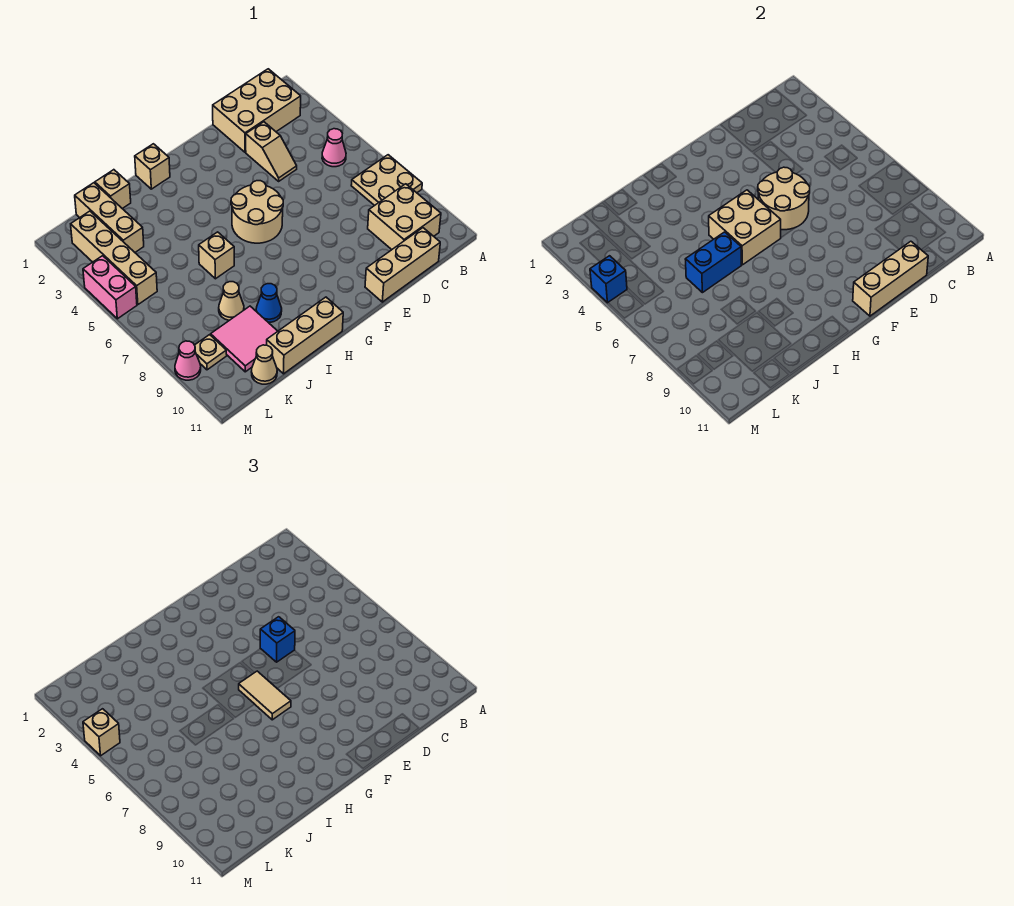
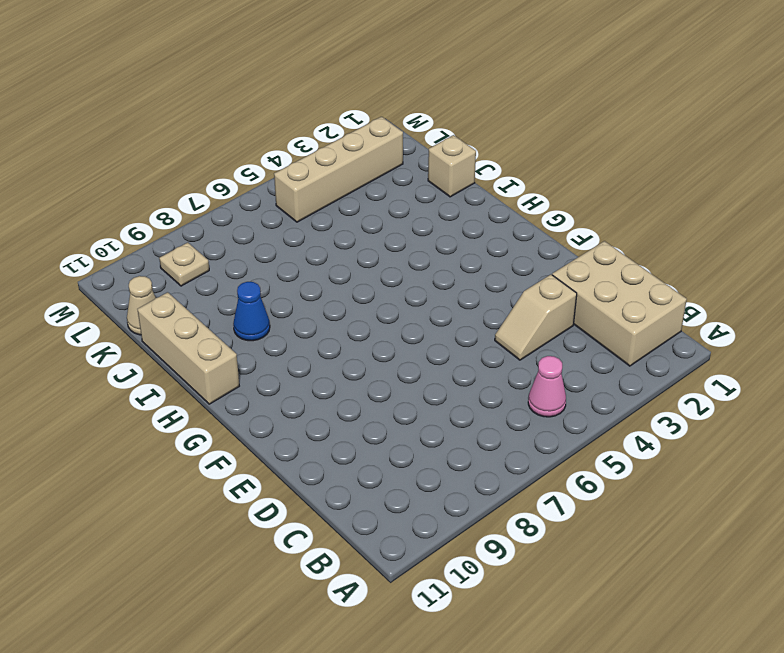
none -> tan 2x2 plate [351,155,422,206]
none -> tan 2x2 brick [368,184,441,250]
none -> tan 1x3 brick [365,228,440,302]

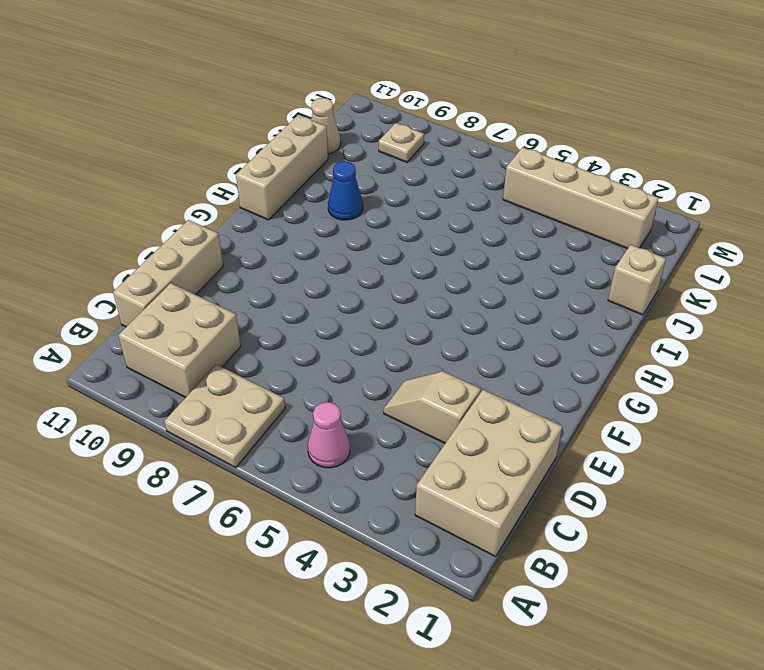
none -> tan 2x2 round brick [231,181,283,243]
none -> tan 1x1 brick [135,144,170,189]
none -> tan 1x1 brick [199,232,234,279]

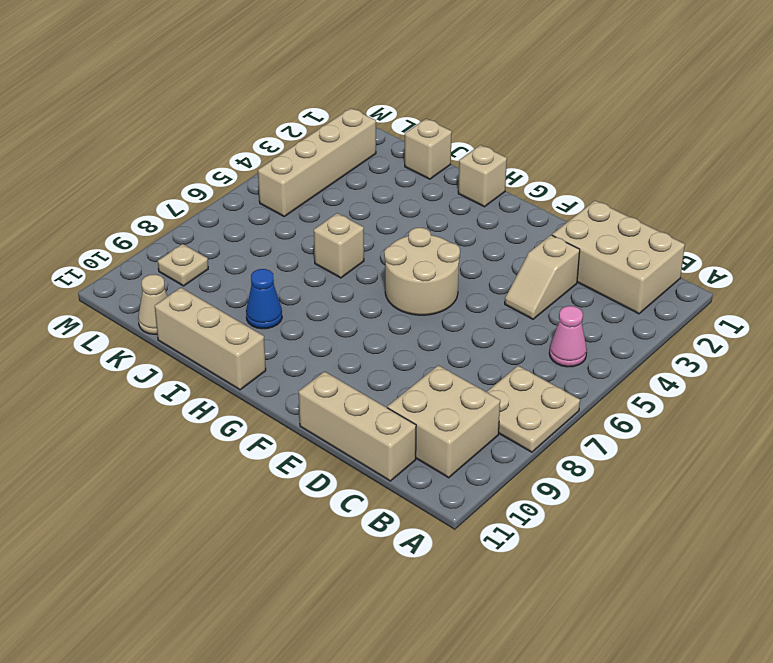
none -> tan 1x1 cone [219,282,244,320]
none -> pink 2x2 tile [211,306,278,372]
none -> tan 1x3 brick [75,183,144,252]

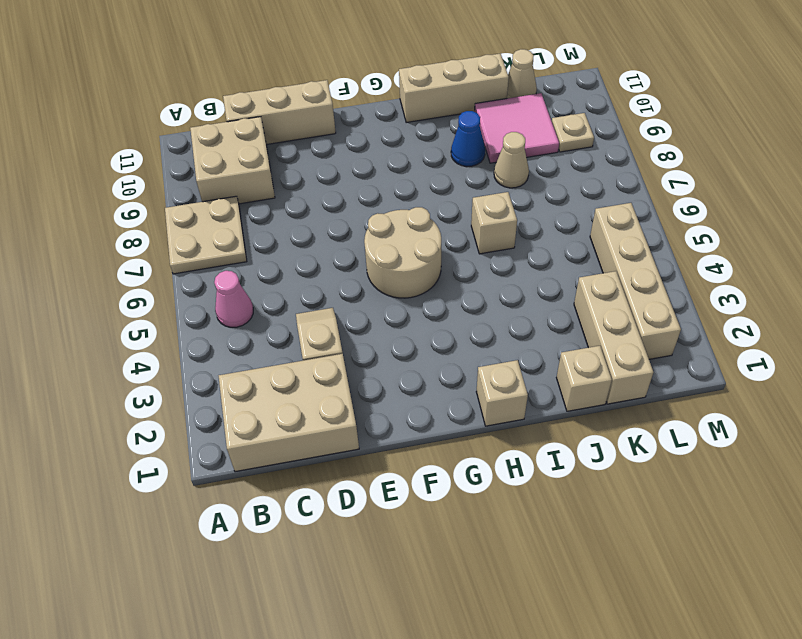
none -> pink 1x2 brick [83,256,137,319]
none -> pink 1x1 cone [175,341,201,380]
none -> tan 1x3 brick [853,241,928,316]

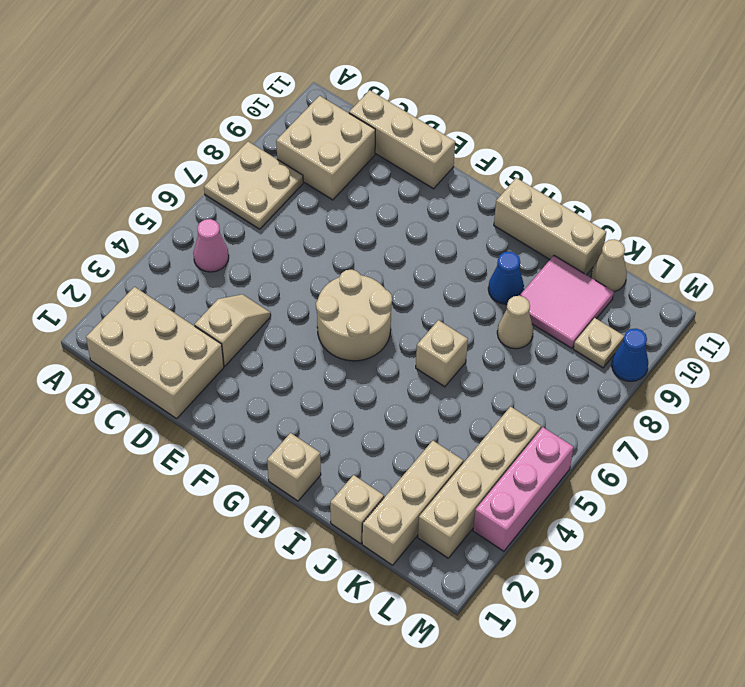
pink 1x3 brick [473,427,574,551] -> pink 1x2 brick [83,256,137,319]
blue 1x1 cone [612,329,648,381] -> pink 1x1 cone [175,341,201,380]
none -> tan 1x3 brick [853,241,928,316]
none -> tan 2x2 round brick [758,167,810,230]
none -> tan 2x2 brick [709,190,781,265]

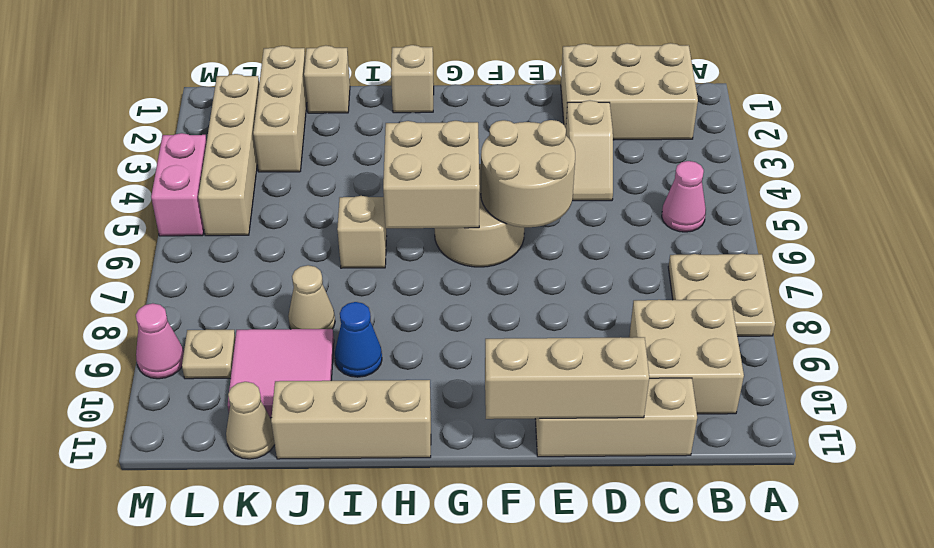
none -> blue 1x2 brick [685,232,741,293]
none -> blue 1x1 brick [590,256,627,303]
none -> blue 1x1 brick [260,617,295,662]

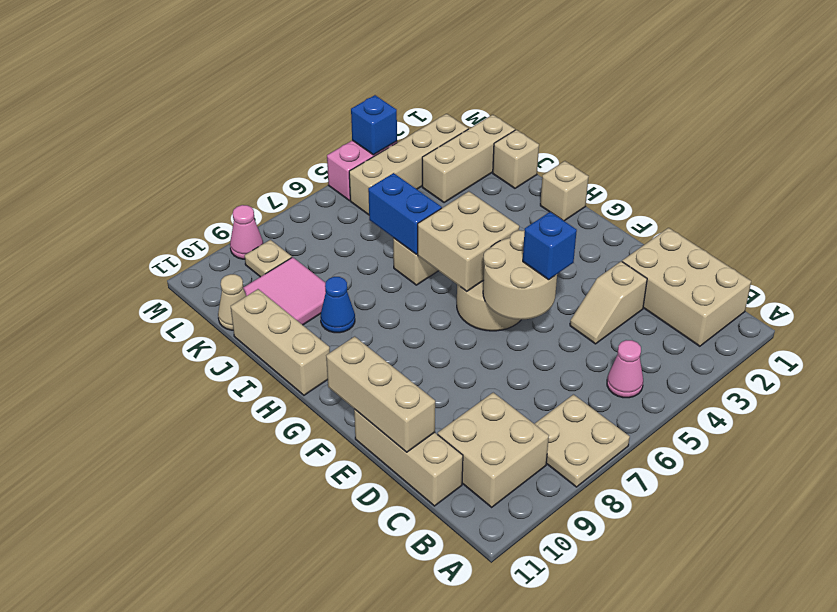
none -> tan 1x1 cone [219,282,244,320]
none -> tan 1x2 tile [239,671,291,720]
none -> tan 1x1 brick [83,709,120,756]

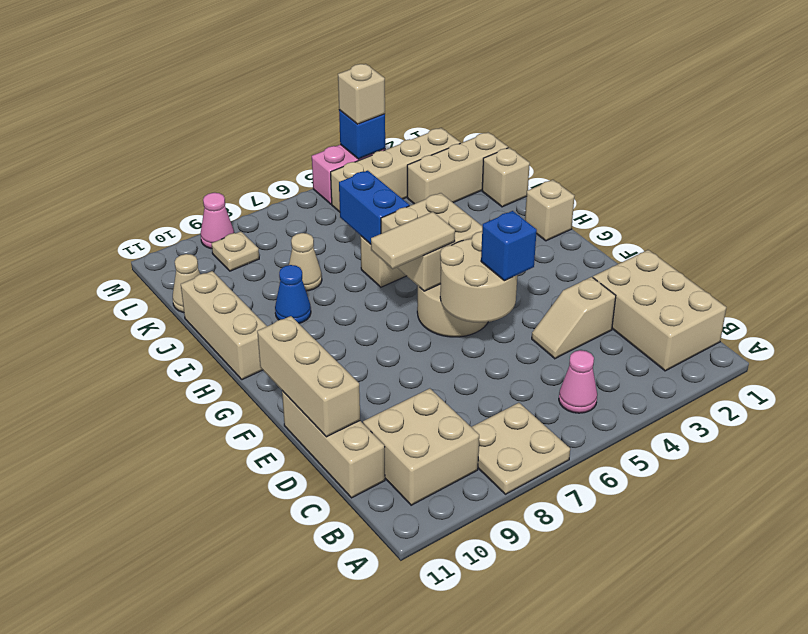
none -> pink 2x2 tile [211,306,278,372]

